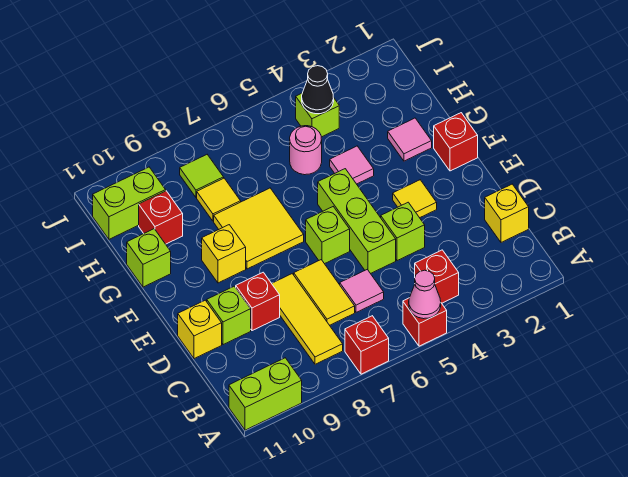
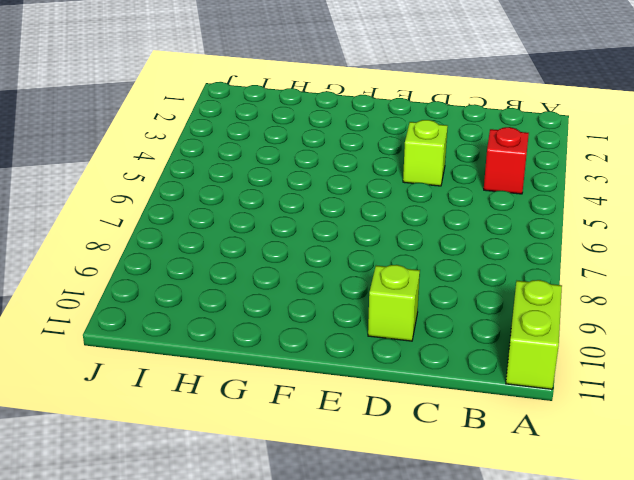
none -> red 1x1 brick [403,298,447,346]
none -> red 1x1 brick [345,316,389,374]
none -> yellow 1x3 tile [272,274,343,364]

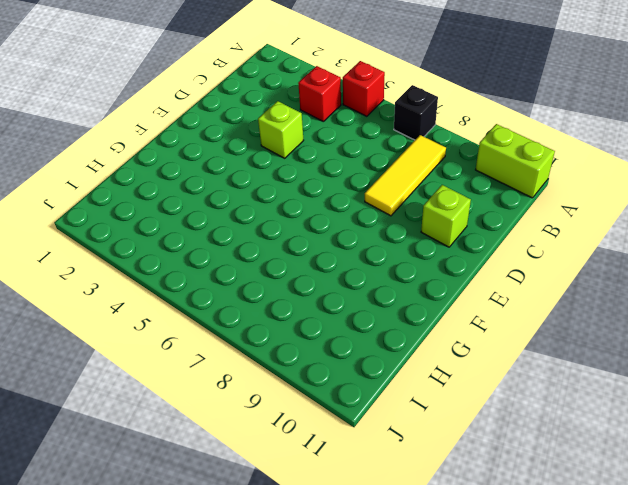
black 1x1 brick [394,85,438,140] -> red 1x1 brick [345,316,389,374]
none -> yellow 1x1 brick [485,184,529,242]
none -> pink 1x1 tile [340,270,384,312]
none -> yellow 1x2 tile [294,260,355,325]

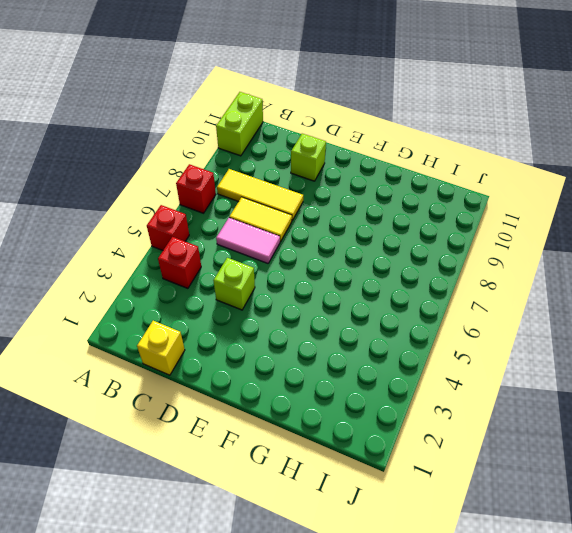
pink 1x2 tile [216,218,280,263] -> pink 1x1 tile [340,270,384,312]
none -> lime 1x3 brick [318,169,396,274]
none -> red 1x1 brick [236,272,280,331]
none -> yellow 1x1 brick [178,300,222,359]

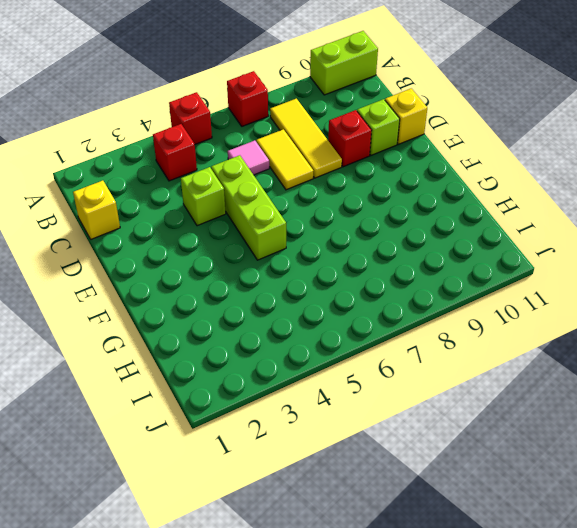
none -> yellow 1x1 tile [393,180,437,218]
none -> lime 1x1 brick [306,207,350,264]
none -> red 1x1 brick [434,113,478,171]

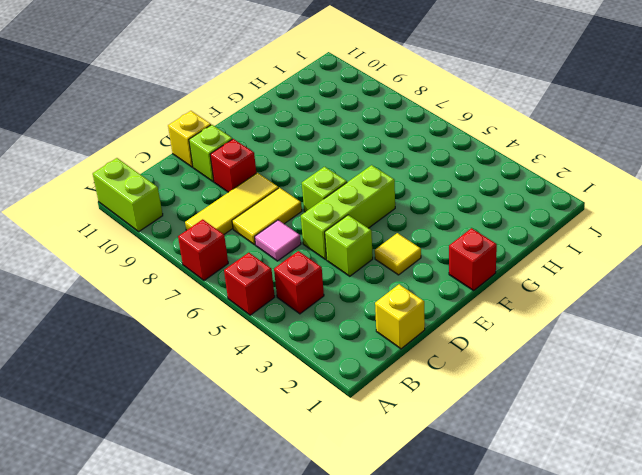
none -> yellow 2x2 tile [214,188,304,269]
none -> yellow 1x1 brick [202,225,246,283]
none -> pink 1x1 tile [388,118,432,161]

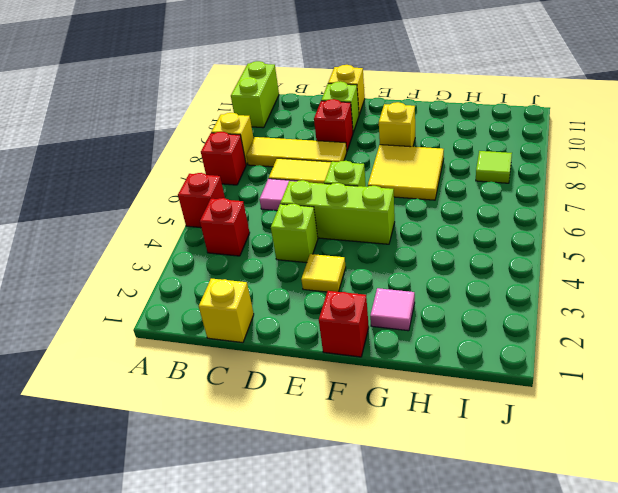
yellow 1x1 brick [211,113,254,165] -> none
none -> pink 1x1 tile [330,146,374,184]
none -> lime 1x1 brick [127,229,171,287]
none -> pink 1x1 round brick [290,126,322,175]

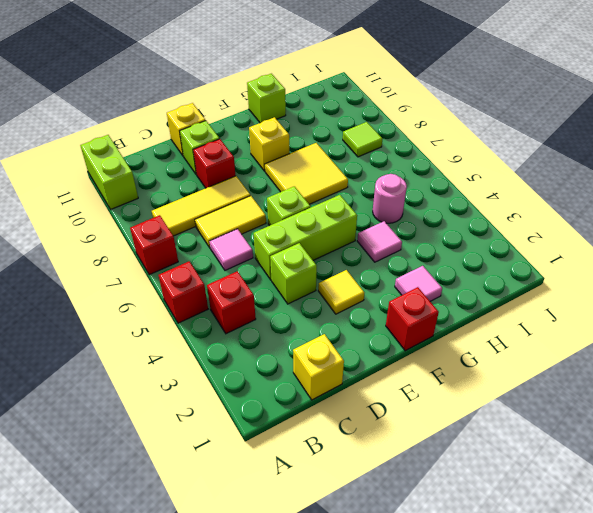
none -> yellow 1x1 tile [197,178,241,221]
none -> red 1x1 brick [139,191,183,244]
none -> lime 1x1 brick [296,93,339,137]

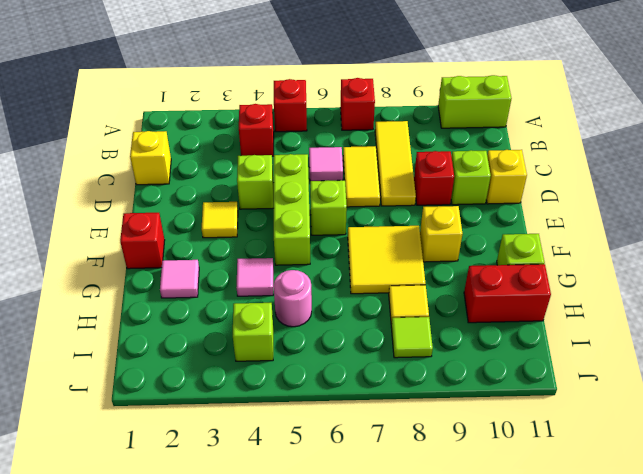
red 1x2 brick [464,264,551,323] -> red 1x1 brick [139,191,183,244]
none -> lime 1x2 brick [93,167,166,239]
none -> pink 1x1 cone [409,270,441,319]
none -> black 1x1 cone [302,66,334,114]

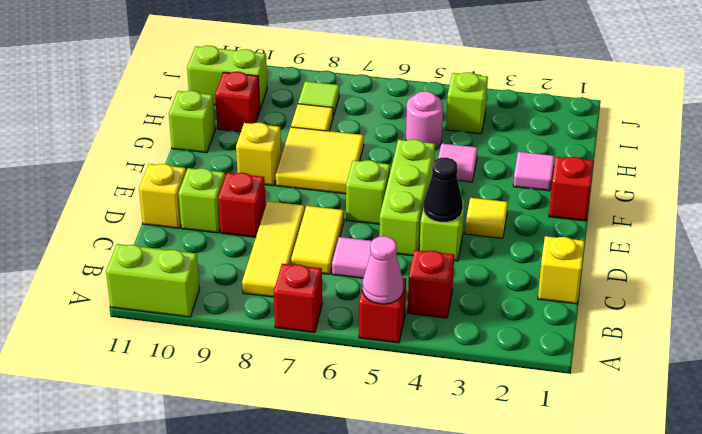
black 1x1 cone [423,157,463,222] -> black 1x1 cone moved to [302,66,334,114]

